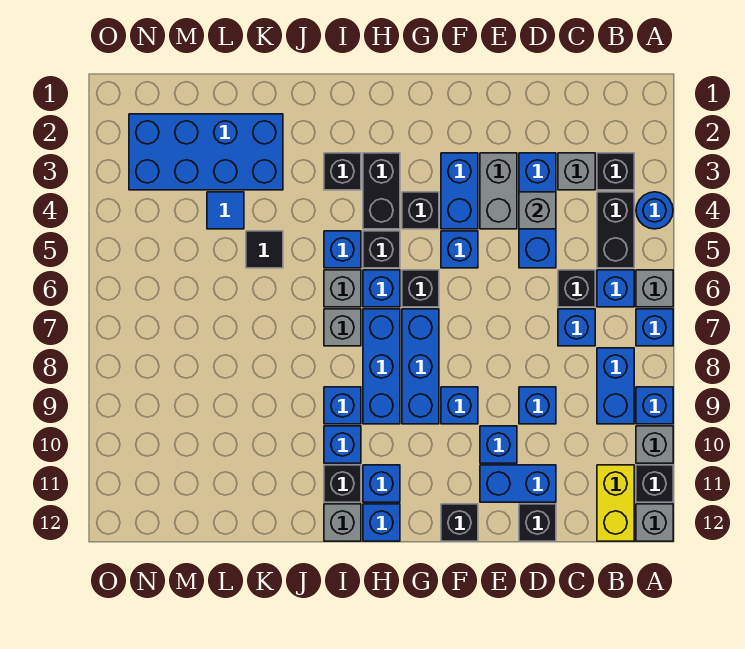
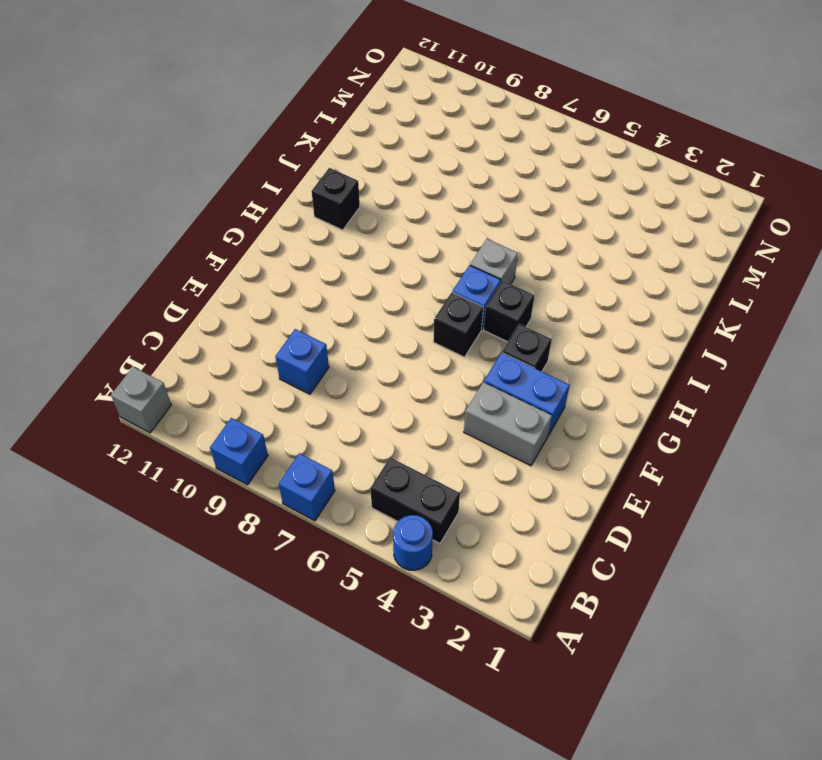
none -> grey 1x1 brick [636,270,673,307]
none -> grey 1x1 brick [636,426,673,463]
none -> black 1x1 brick [636,465,673,502]
none -> black 1x1 brick [597,153,634,190]

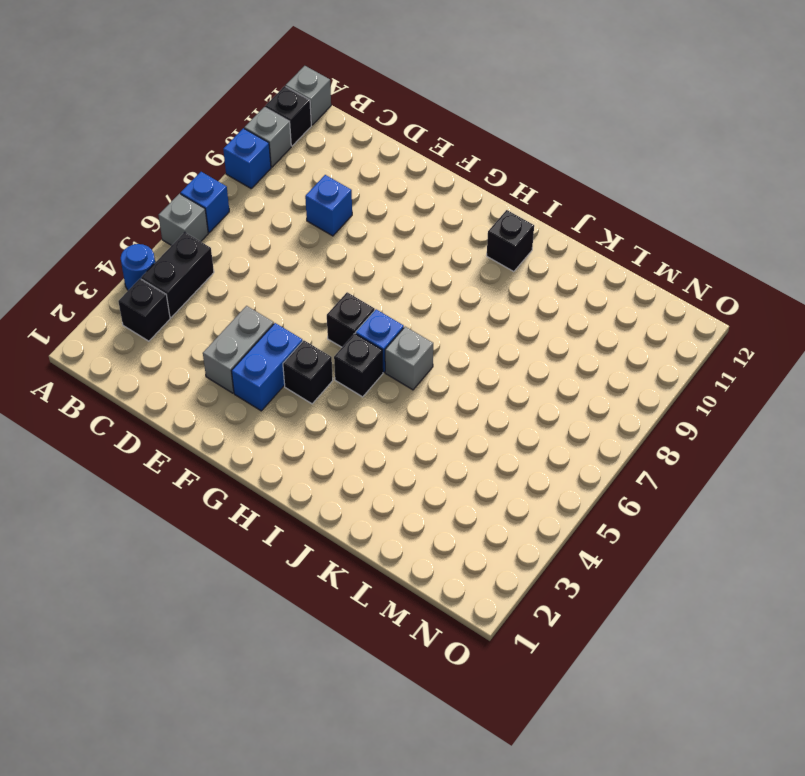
none -> blue 1x1 brick [597,270,634,307]
none -> blue 1x2 brick [597,348,634,424]
none -> yellow 1x2 brick [597,465,634,541]
none -> grey 1x1 brick [558,153,595,190]

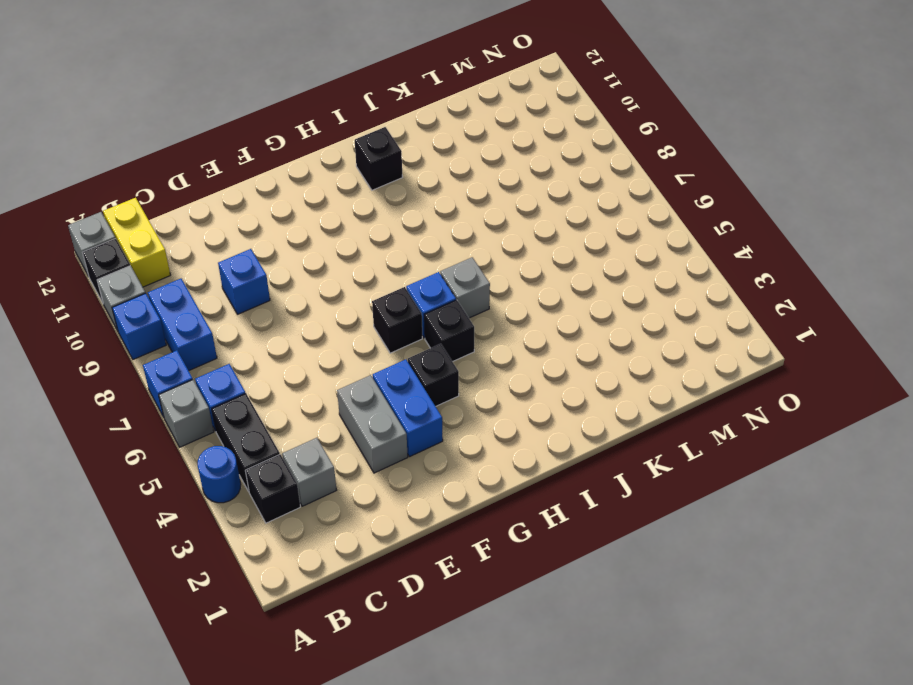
none -> black 1x1 brick [558,270,595,307]
none -> blue 1x1 brick [558,309,595,346]
none -> blue 1x3 brick [519,153,556,268]
none -> blue 1x2 brick [480,465,556,502]

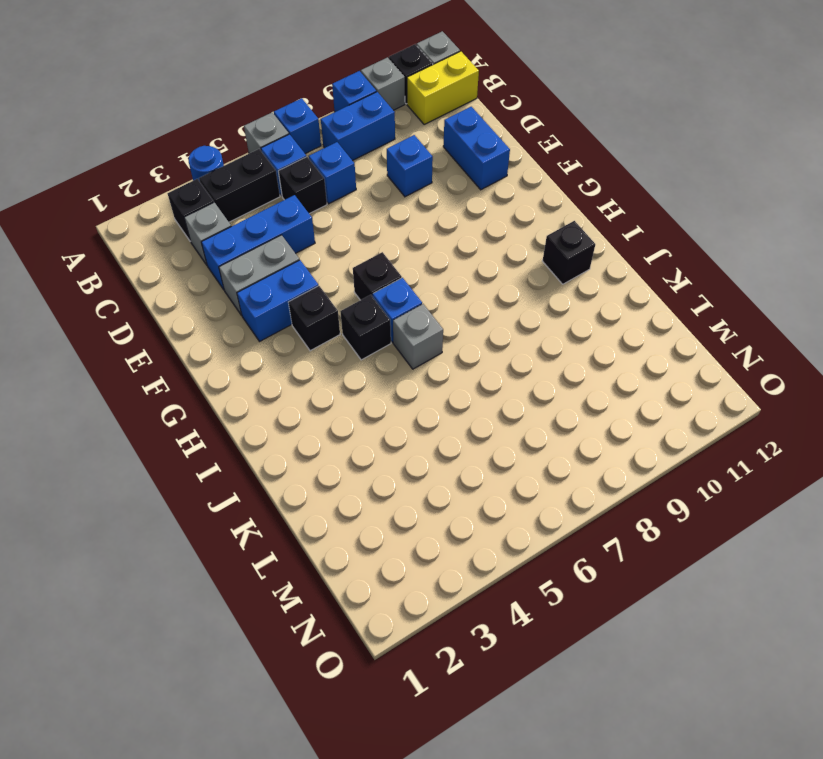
none -> black 1x1 brick [519,504,556,541]
none -> blue 1x1 brick [480,426,517,463]
none -> blue 1x1 brick [441,231,478,268]
none -> blue 1x1 brick [441,387,478,424]

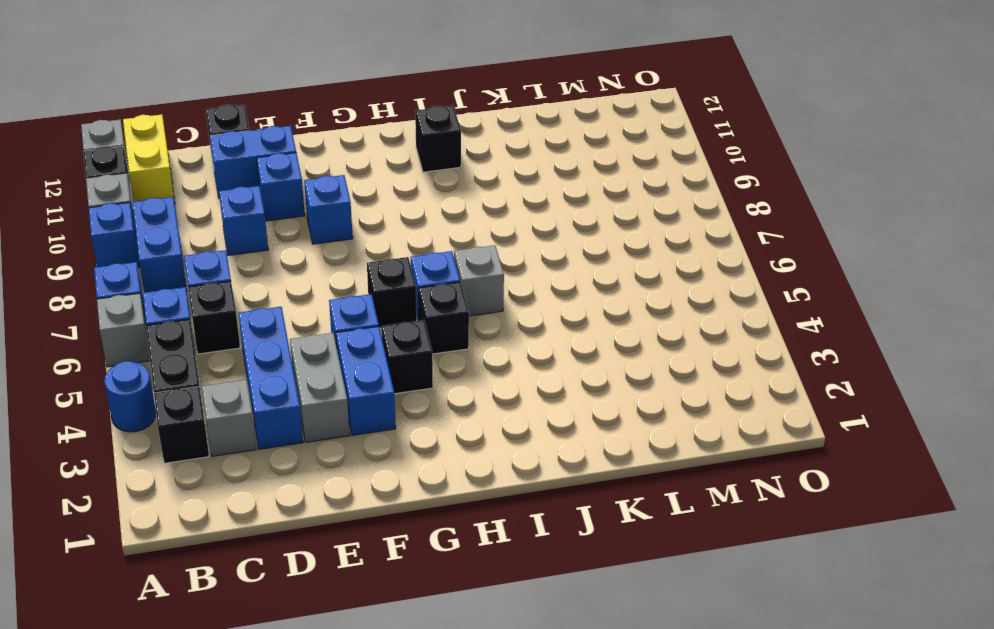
none -> black 1x1 brick [441,504,478,541]
none -> blue 1x3 brick [402,309,439,424]
none -> black 1x2 brick [363,153,400,229]
none -> blue 1x3 brick [363,309,400,424]

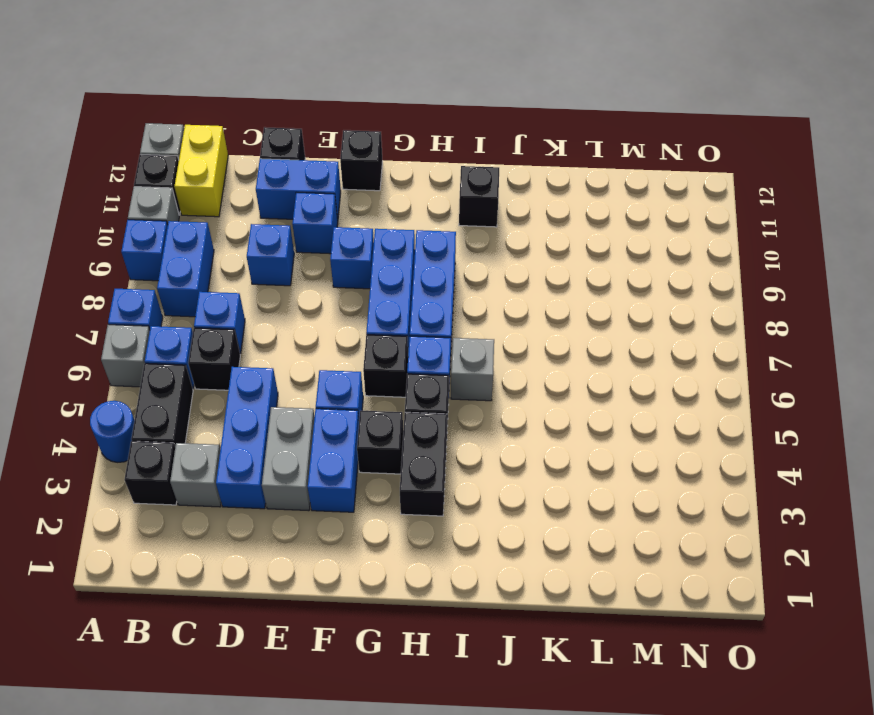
none -> blue 1x1 brick [363,465,400,502]
none -> blue 1x1 brick [363,504,400,541]
none -> black 1x1 brick [324,153,361,190]
none -> blue 1x1 brick [324,231,361,268]

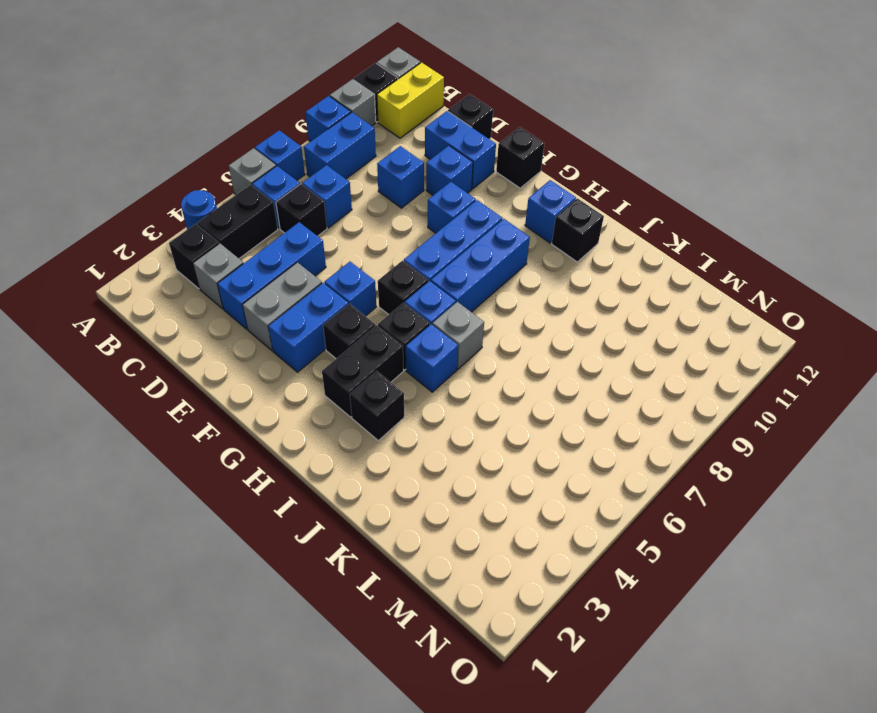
none -> blue 1x1 brick [363,504,400,541]
none -> grey 1x1 brick [324,309,361,346]
none -> blue 1x1 brick [324,387,361,424]
none -> blue 1x1 brick [324,426,361,463]

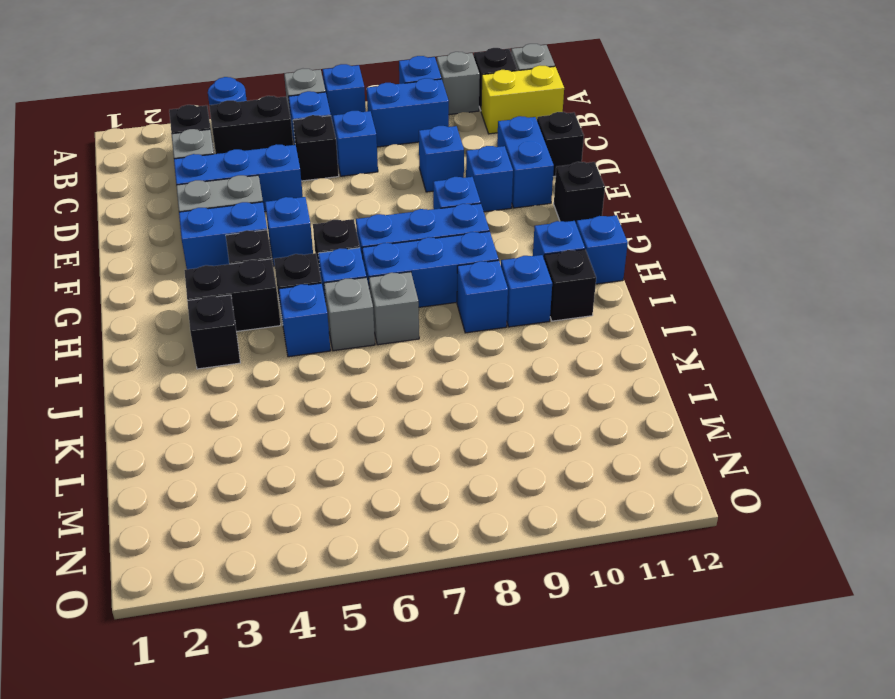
none -> grey 1x1 brick [324,504,361,541]
none -> blue 2x4 brick [129,114,283,190]
none -> black 1x1 tile [246,231,283,268]
none -> blue 1x1 tile [207,192,244,229]

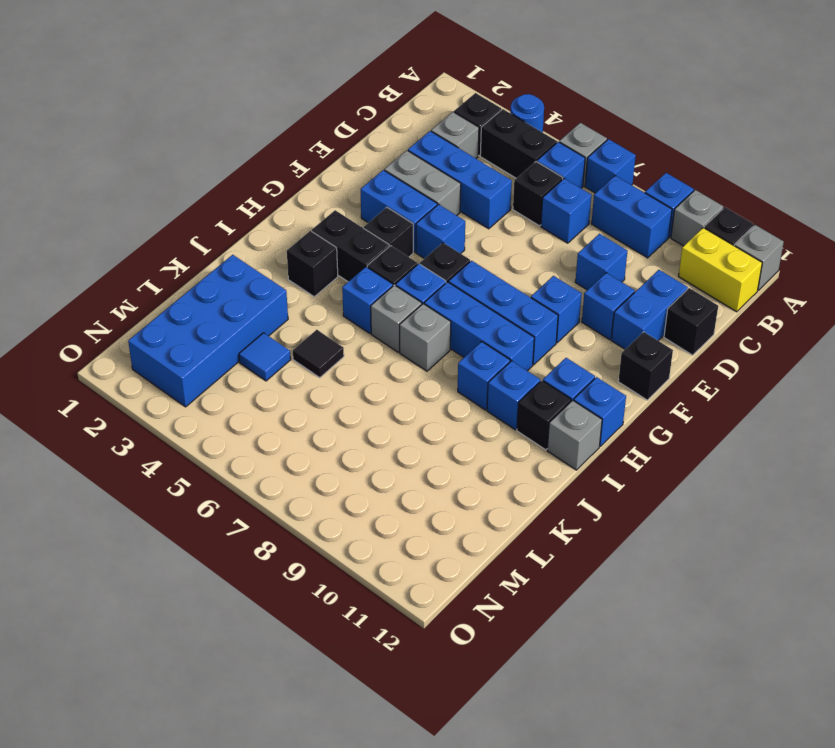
none -> grey 1x1 brick [519,192,556,229]

